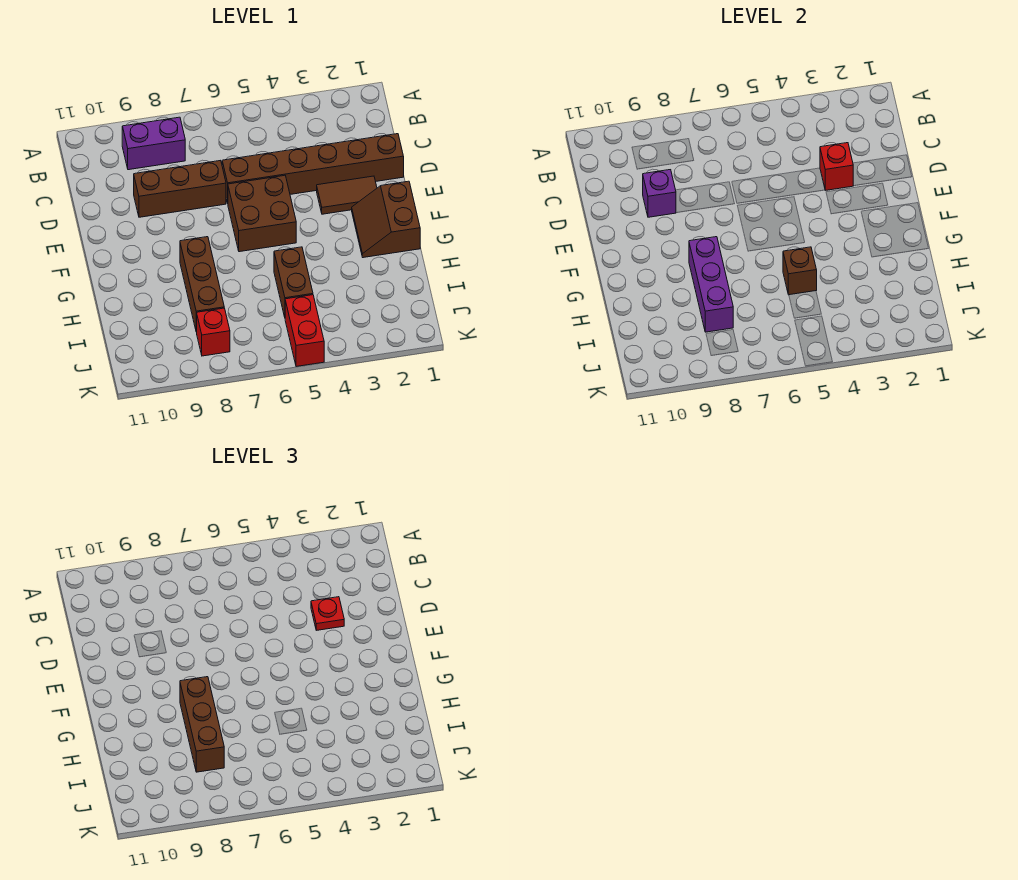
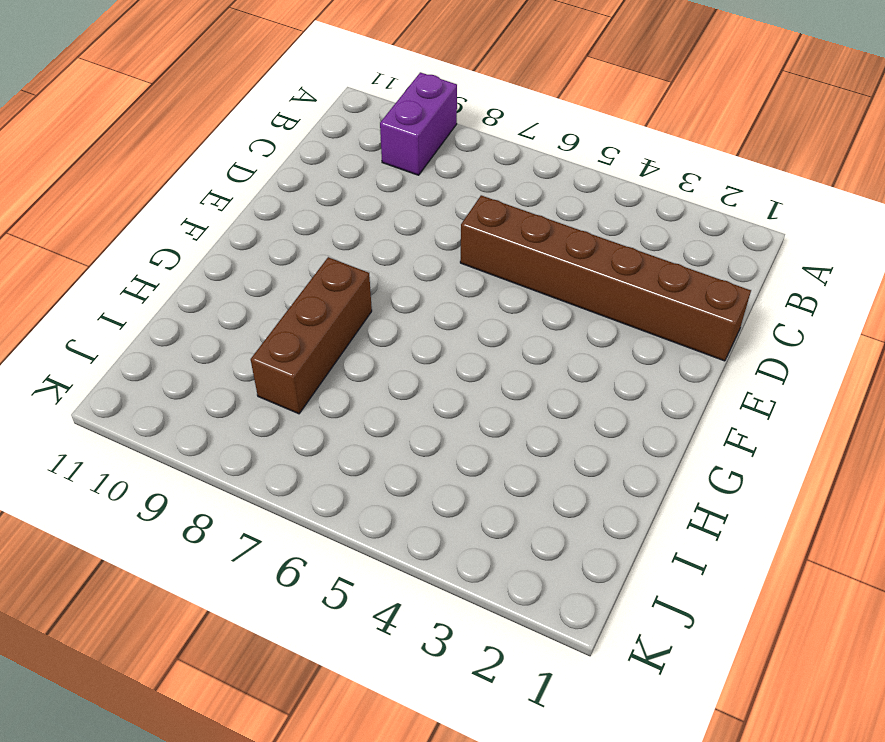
purple 1x2 brick [380,72,457,175] -> purple 1x2 brick turned to [122,117,185,170]
none -> brown 1x3 brick [134,160,226,217]
none -> brown 1x2 tile [317,176,377,214]
none -> brown 2x2 brick [228,175,296,252]

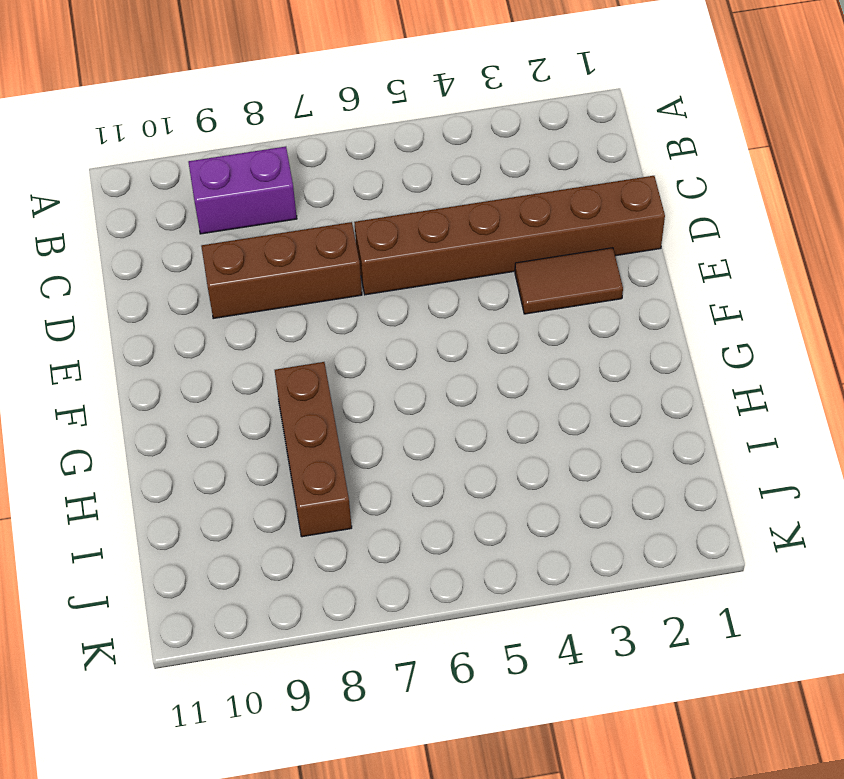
none -> brown 2x2 brick [228,175,296,252]
none -> brown 2x2 slope [352,181,420,258]
none -> brown 1x2 brick [274,247,313,317]

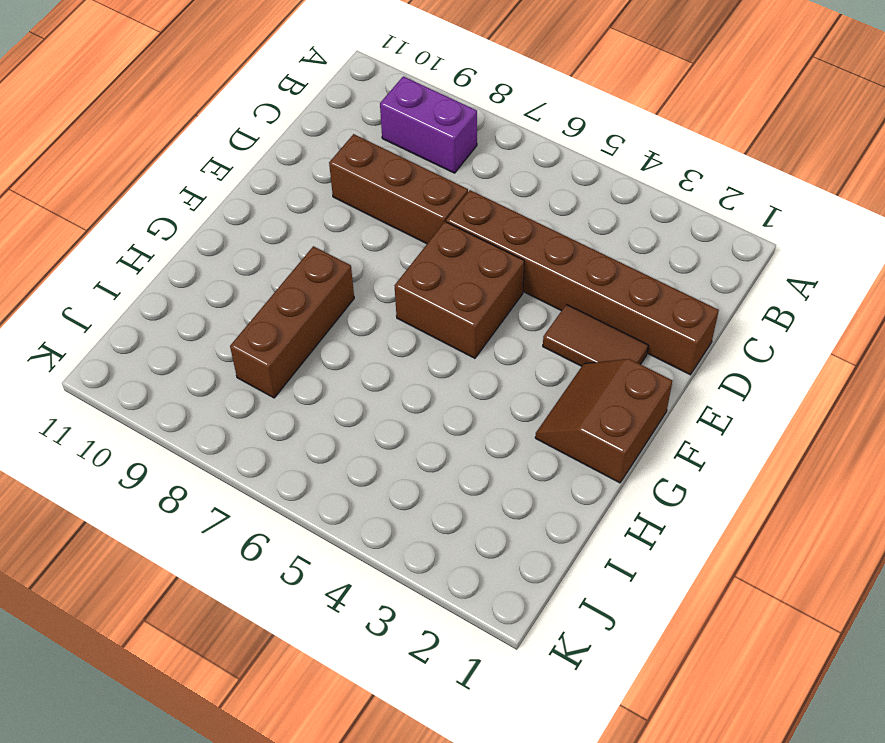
none -> brown 1x2 brick [274,247,313,317]
none -> red 1x2 brick [285,295,324,367]
none -> red 1x1 brick [197,308,230,356]

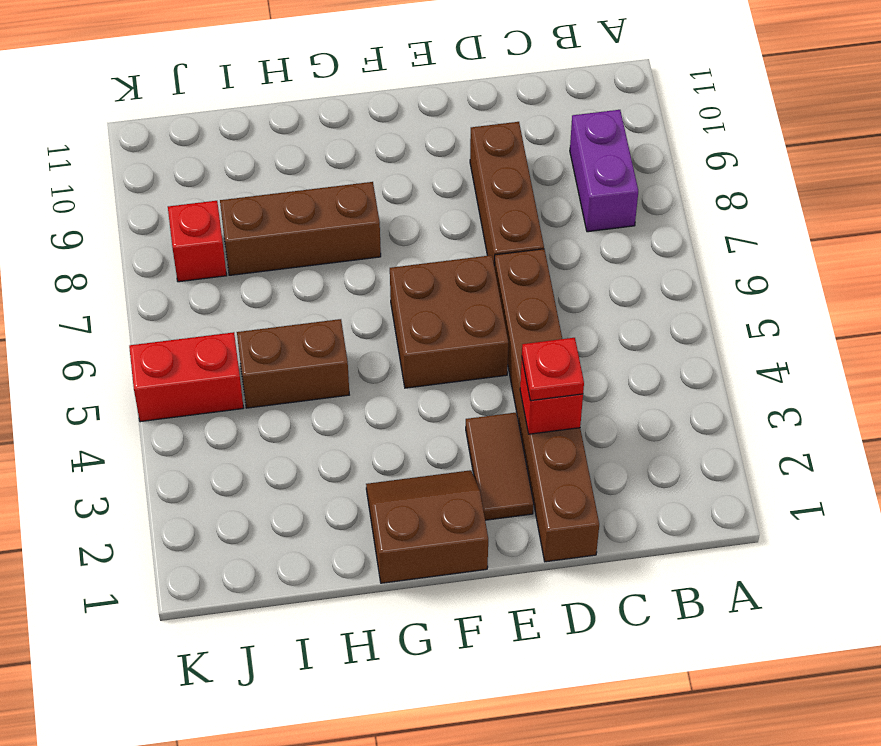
none -> purple 1x1 brick [643,170,676,217]
none -> purple 1x3 brick [689,237,733,332]
none -> brown 1x1 brick [783,247,817,295]

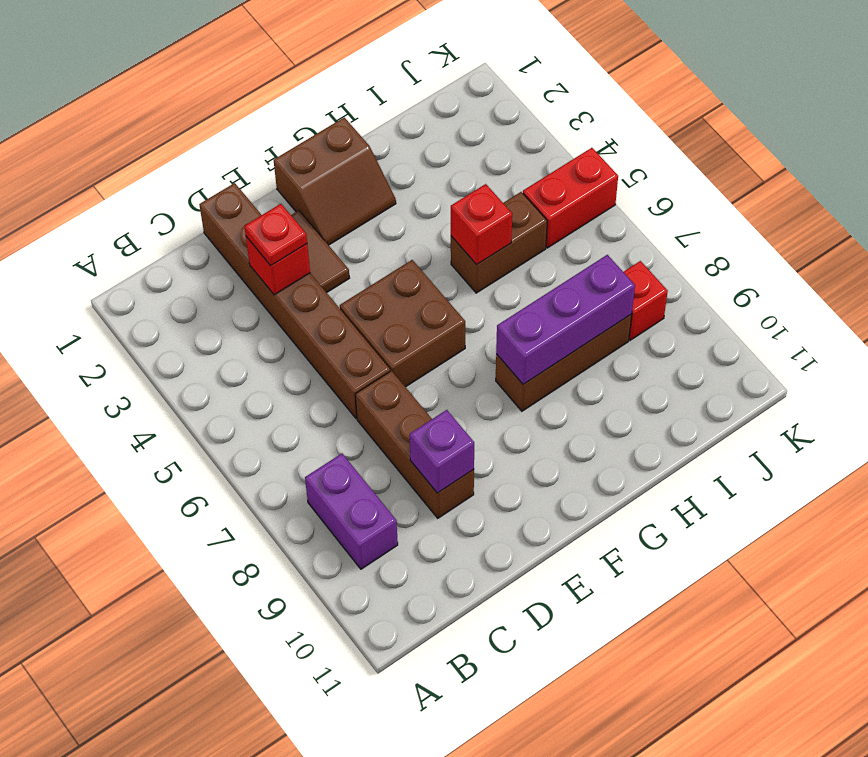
red 1x1 brick [451,184,512,265] -> brown 1x1 brick [783,247,817,295]
none -> brown 1x3 brick [180,677,224,772]

